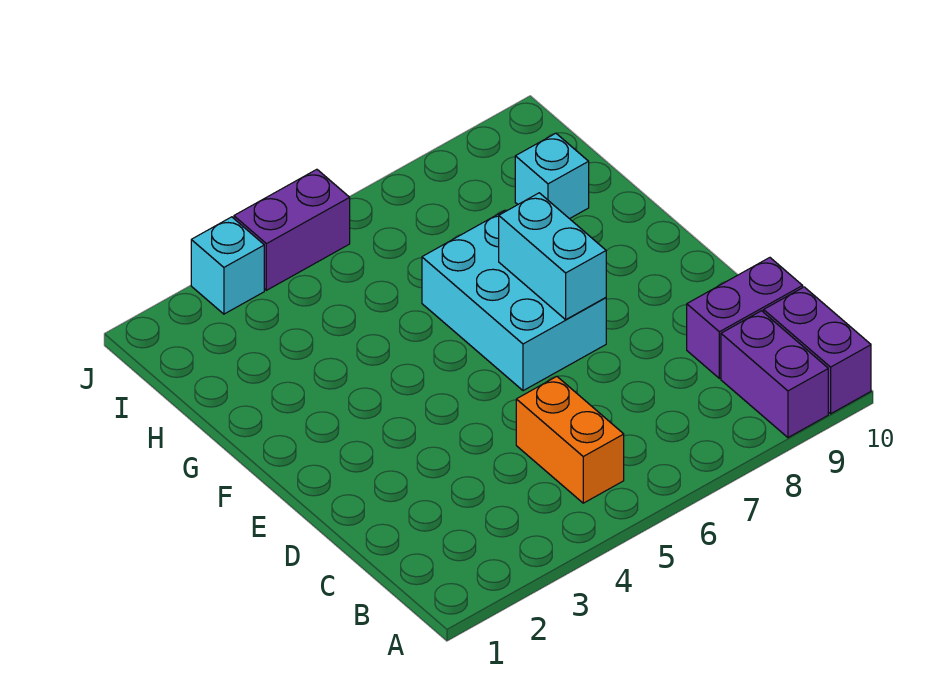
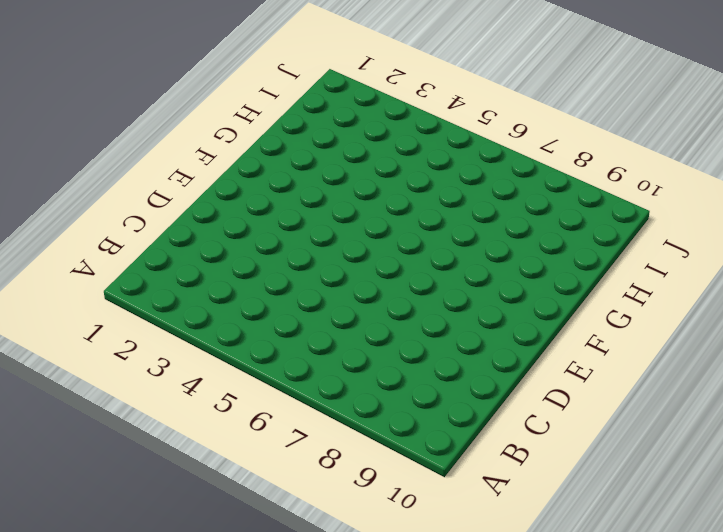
none -> purple 1x2 brick [721,311,828,438]
none -> purple 1x2 brick [764,287,871,414]

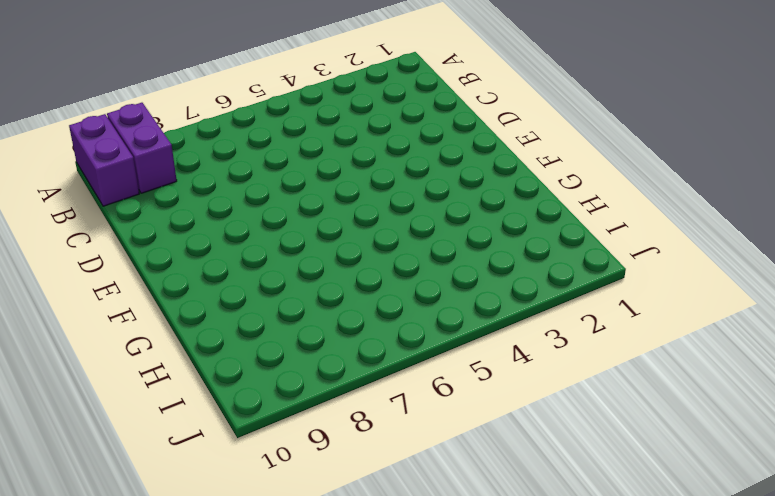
none -> orange 1x2 brick [516,376,624,503]
none -> purple 1x2 brick [687,258,803,378]

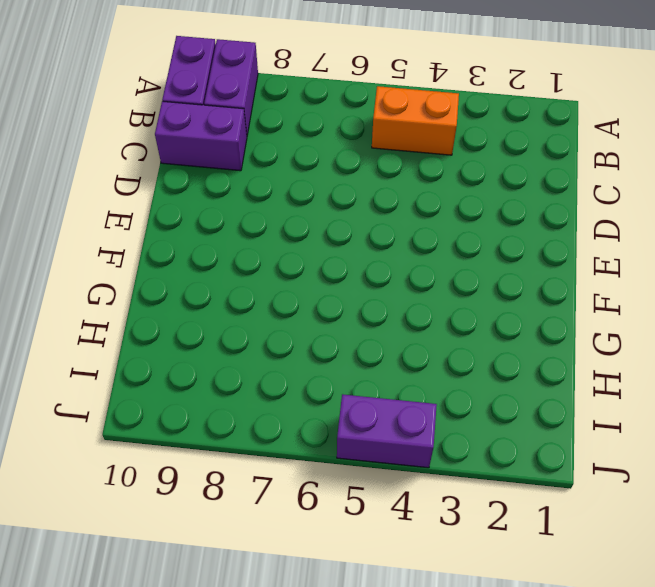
orange 1x2 brick [372,86,459,155] -> orange 1x2 brick turned to [516,376,624,503]
none -> cyan 2x3 brick [422,210,606,391]
none -> cyan 1x1 brick [515,133,589,219]

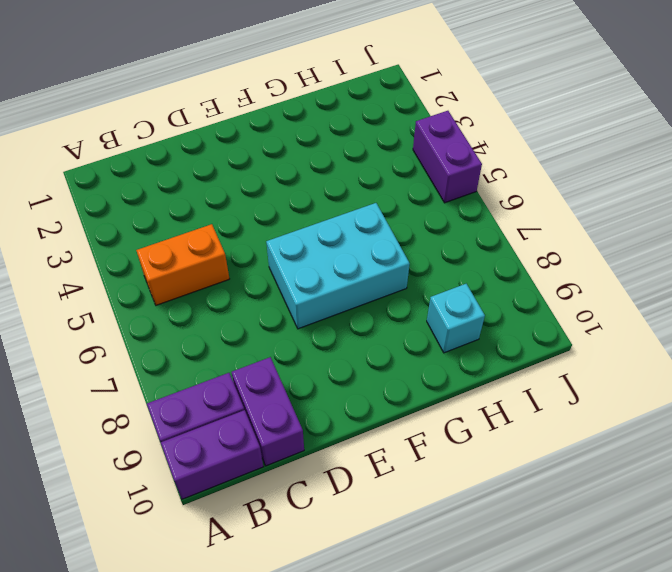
none -> cyan 1x1 brick [191,217,264,314]
none -> cyan 1x2 brick [499,193,606,319]

